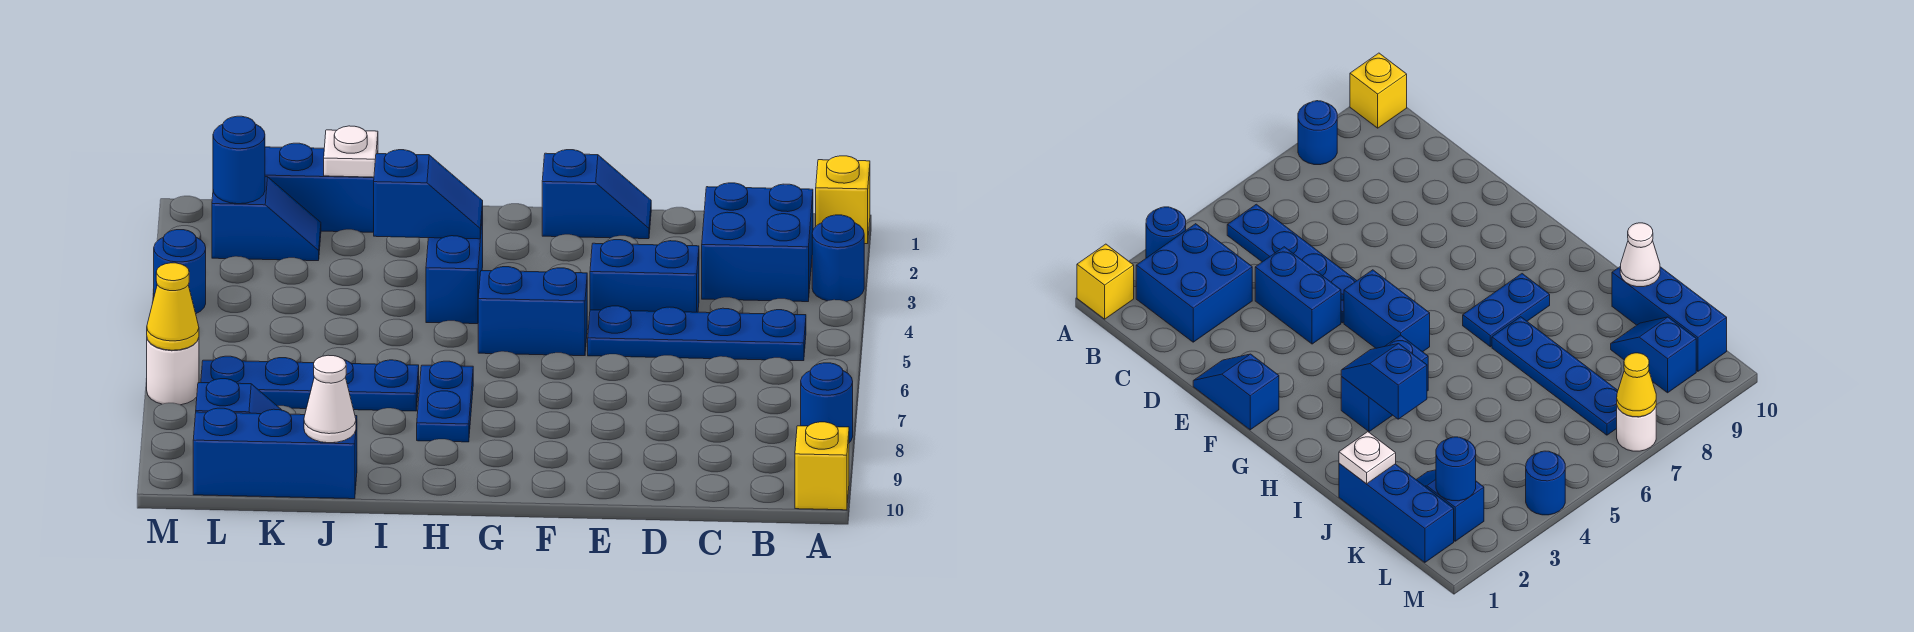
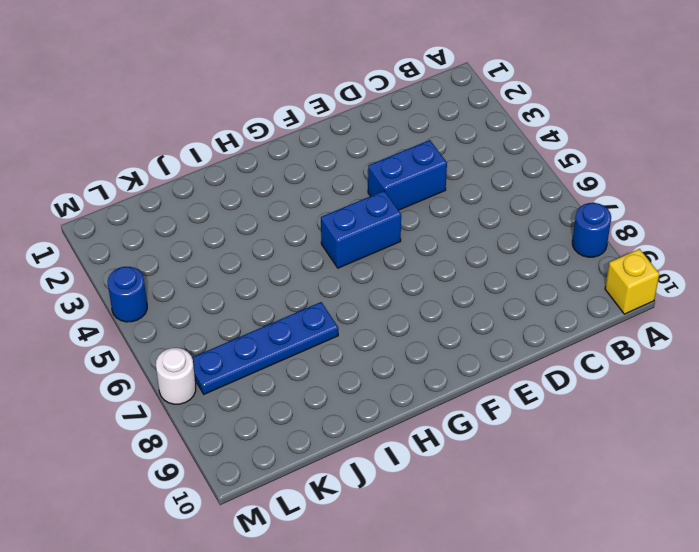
none -> yellow 1x1 brick [816,156,870,244]
none -> blue 1x1 round brick [812,215,864,302]
none -> blue 2x2 brick [702,183,813,302]

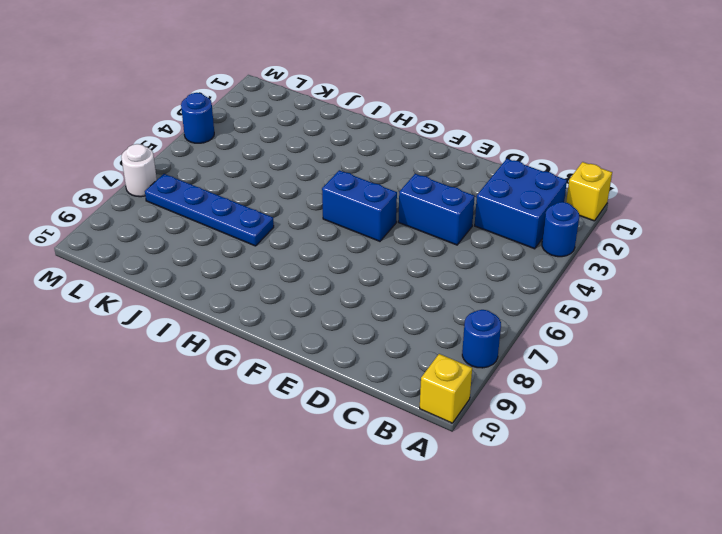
none -> blue 1x4 plate [588,306,806,361]
none -> blue 1x2 slope [542,150,651,239]
none -> blue 1x2 brick [426,213,483,324]

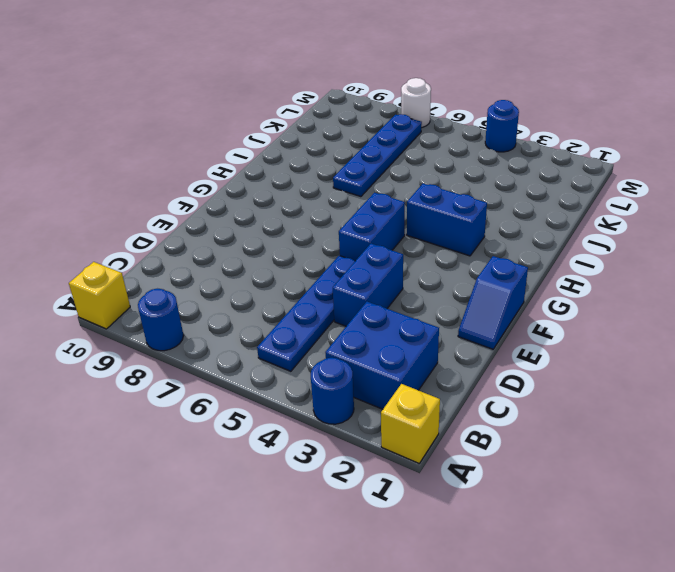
none -> blue 1x2 plate [417,361,473,442]
none -> blue 1x3 brick [265,143,374,232]
none -> blue 1x3 brick [193,408,357,499]

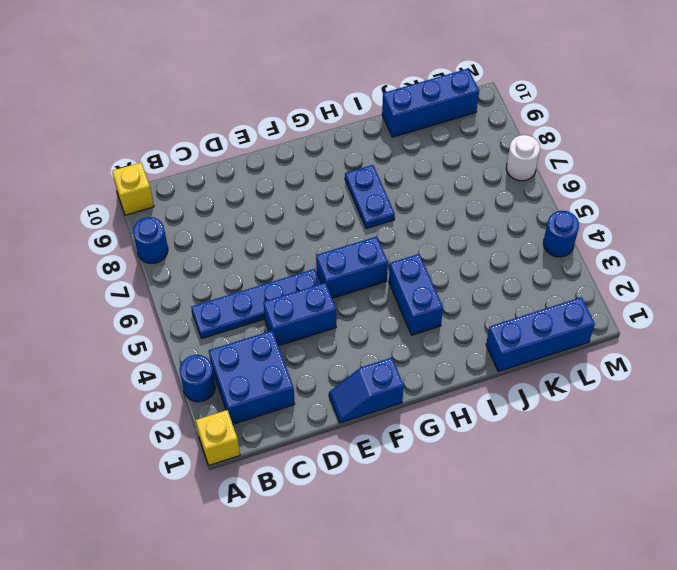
none -> blue 1x4 plate [201,356,419,411]
none -> blue 1x2 slope [212,177,321,261]
none -> blue 1x2 slope [196,379,281,414]

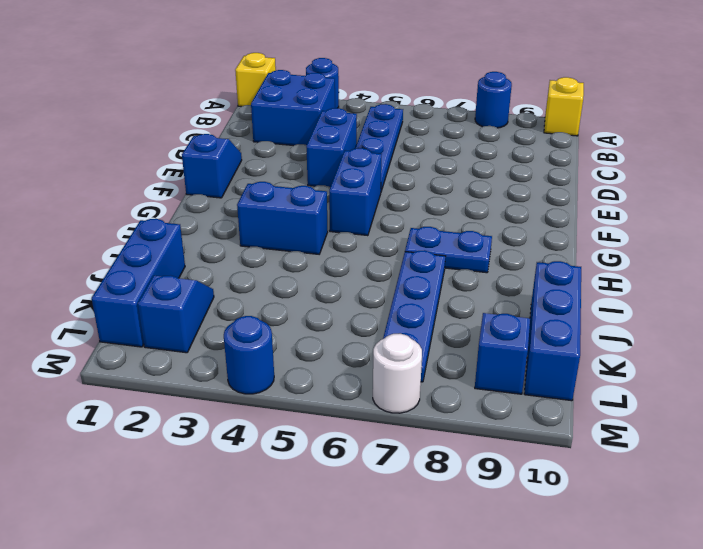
none -> blue 1x2 slope [374,150,483,239]
none -> white 1x1 plate [324,126,378,177]
none -> white 1x1 cone [304,355,356,443]

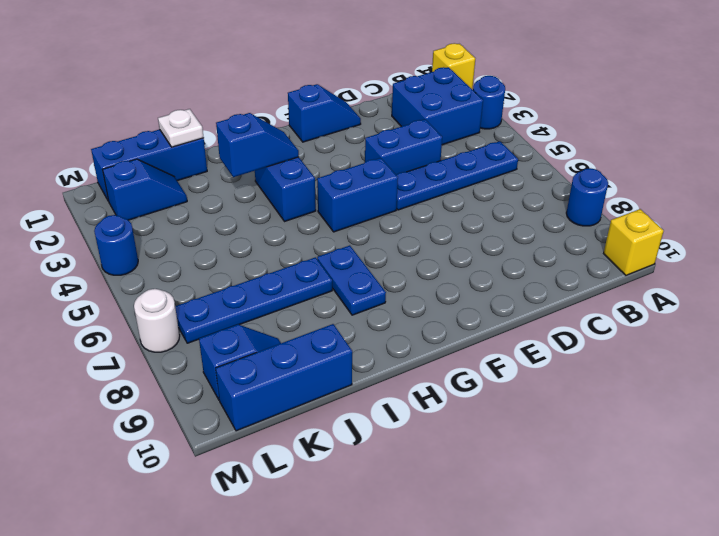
none -> white 1x1 cone [304,355,356,443]
none -> blue 1x1 round brick [213,116,265,204]
none -> yellow 1x1 cone [147,263,199,350]

